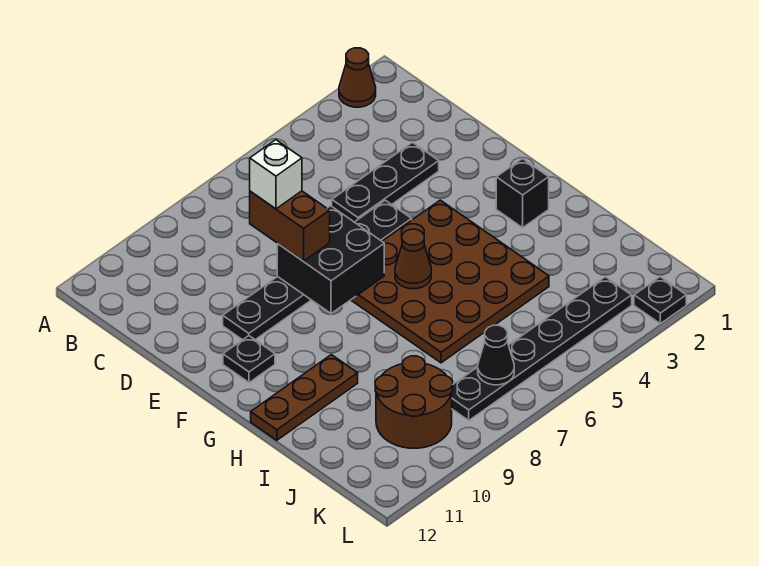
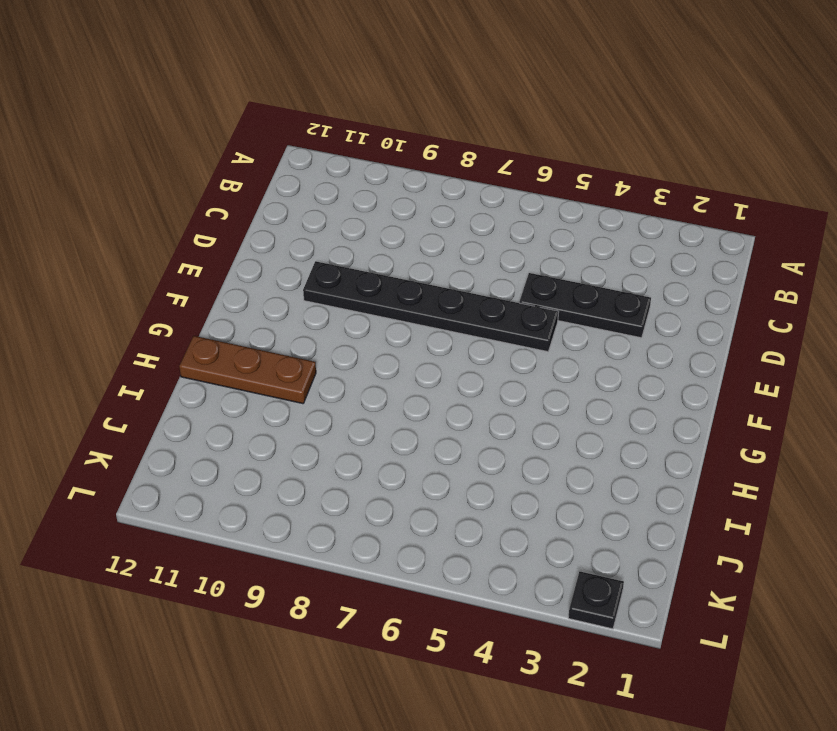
none -> brown 1x1 cone [339,48,376,107]
none -> brown 4x4 plate [351,200,549,363]
none -> black 1x1 plate [223,336,275,383]

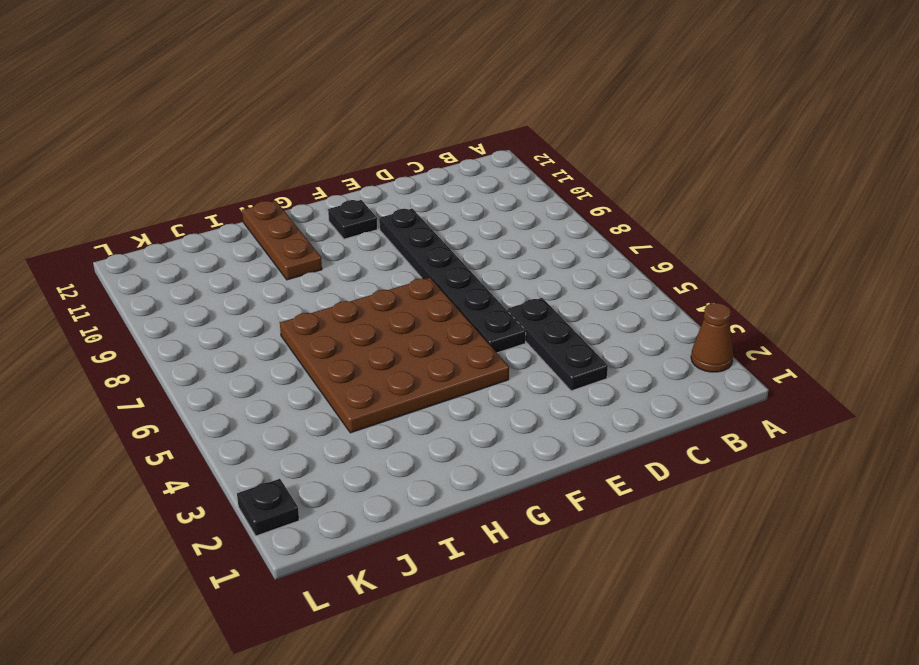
none -> black 1x1 brick [496,159,549,228]
none -> brown 2x2 round brick [375,356,453,448]
none -> black 1x6 plate [452,277,632,420]

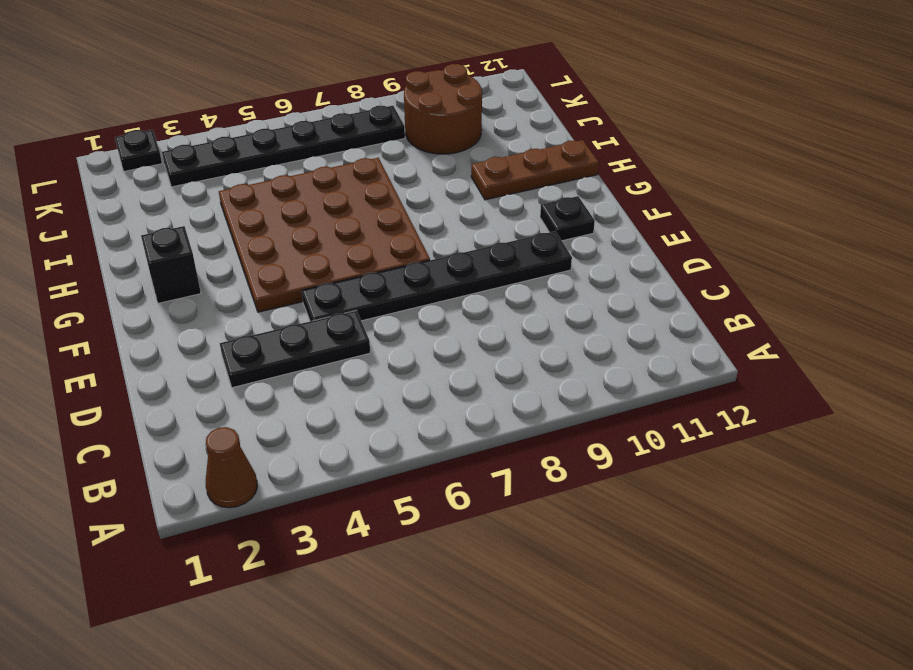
none -> black 2x2 brick [277,206,384,313]
none -> brown 1x1 cone [395,229,431,289]
none -> black 1x1 cone [478,325,514,385]

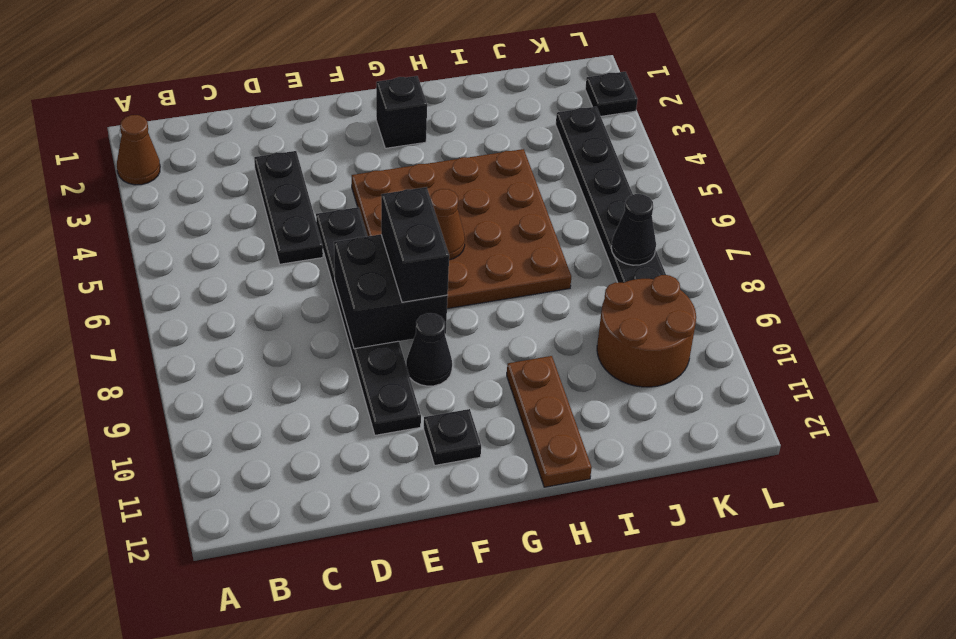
black 1x2 brick [381,187,449,302] -> none
black 1x1 cone [406,313,452,386] -> none
none -> brown 1x2 brick [250,191,330,261]
none -> white 1x1 brick [250,140,302,209]

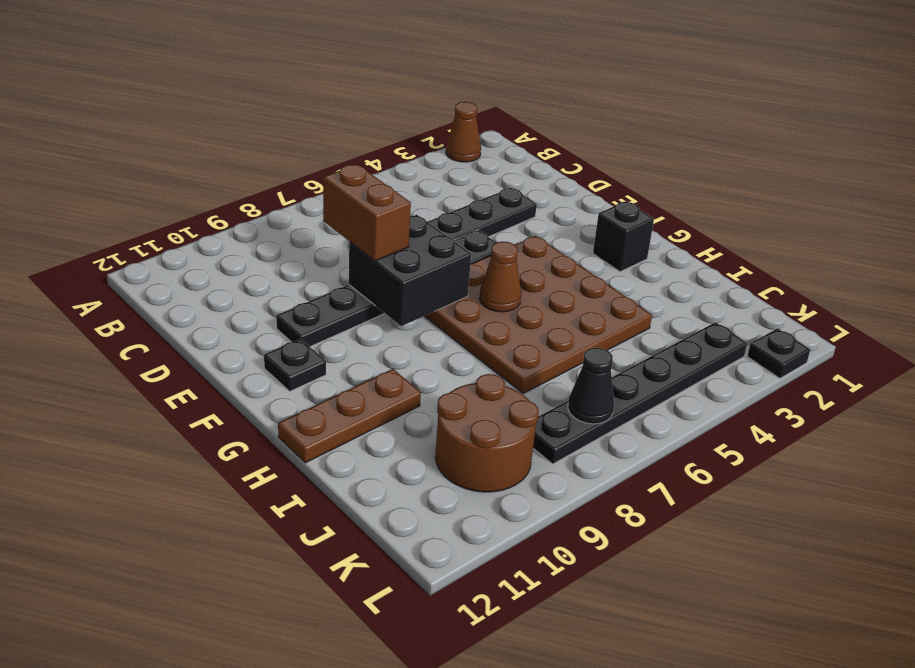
none -> white 1x1 brick [250,140,302,209]

